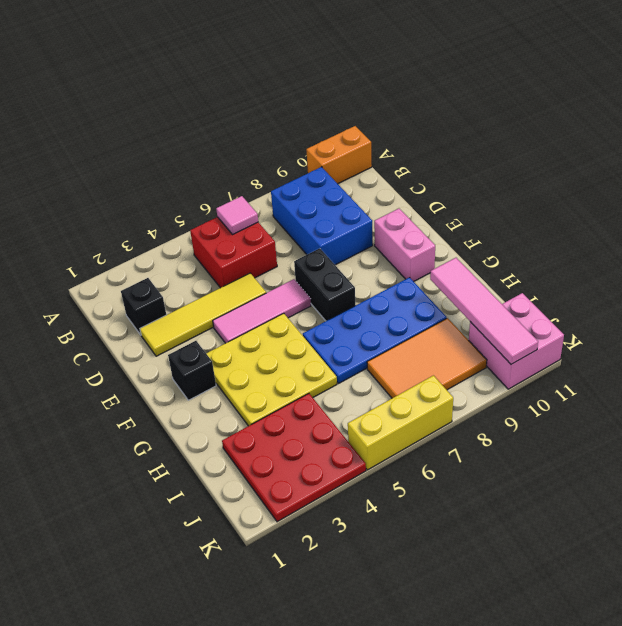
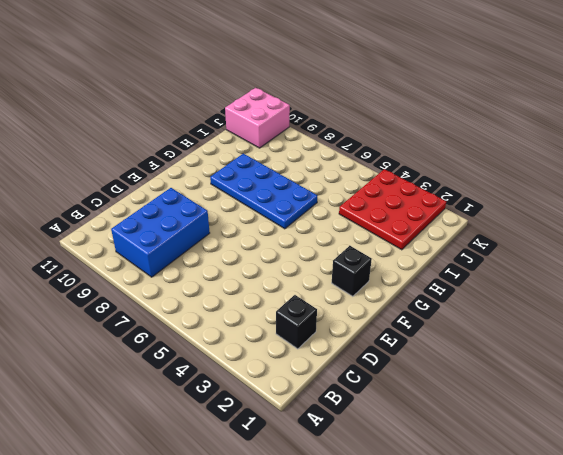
none -> orange 1x2 brick [306,126,372,184]
none -> red 2x2 brick [190,217,277,288]
none -> yellow 1x4 tile [140,273,266,356]

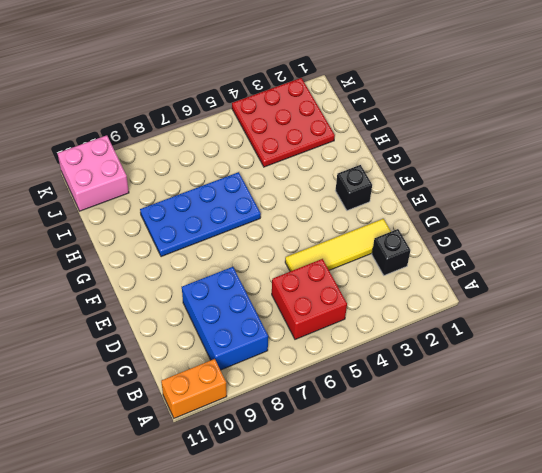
none -> pink 1x3 tile [213,279,311,343]
none -> black 1x2 brick [294,248,355,321]
none -> pink 1x2 brick [374,209,435,281]

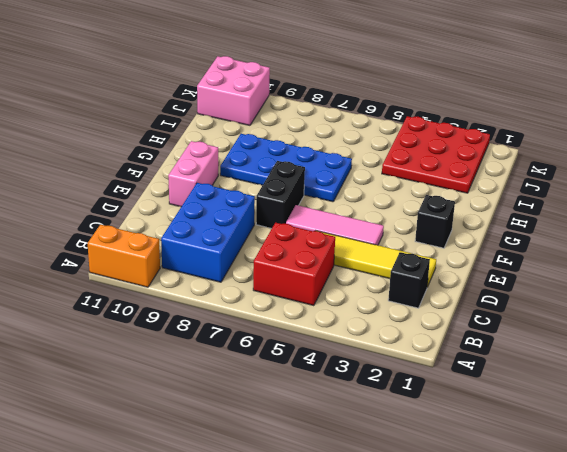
none -> yellow 3x3 plate [206,313,337,426]
none -> orange 2x3 tile [367,318,487,398]
none -> yellow 1x3 brick [348,375,453,470]

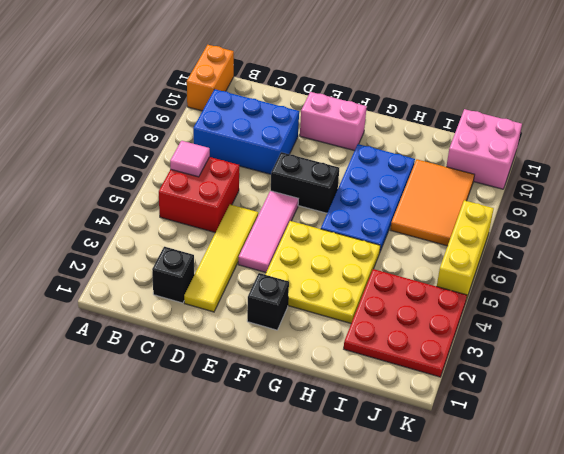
none -> pink 1x4 tile [430,258,538,364]

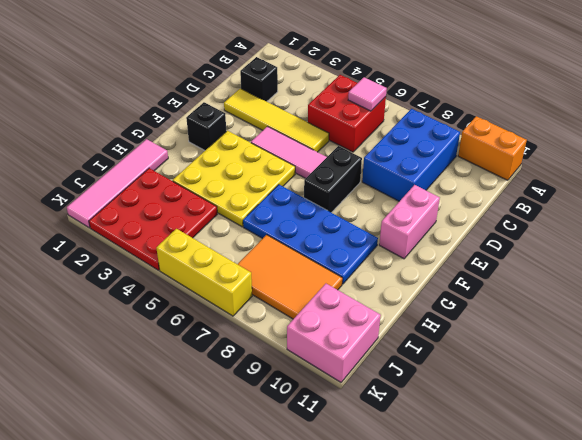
pink 1x4 tile [67,139,168,228] -> pink 1x4 tile moved to [430,258,538,364]

